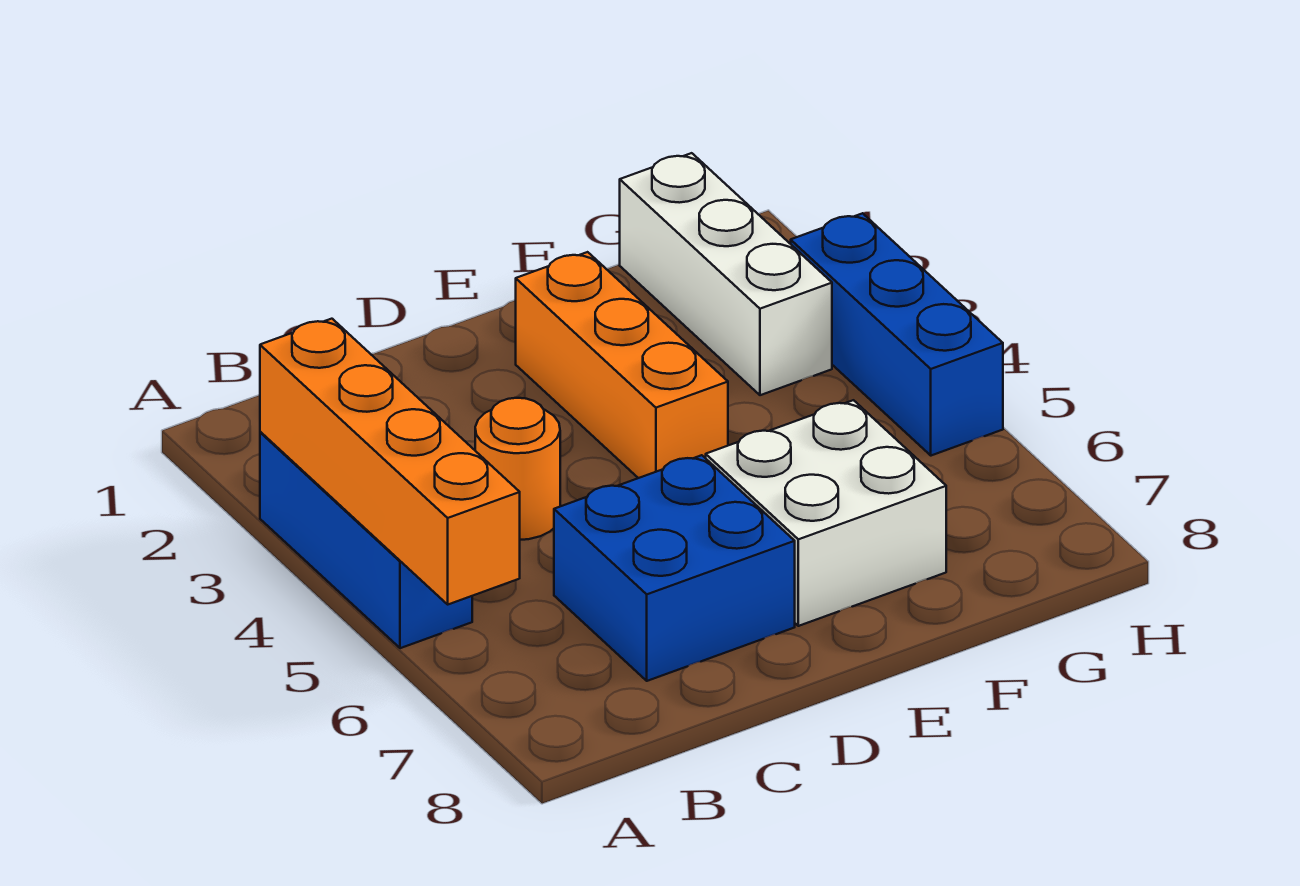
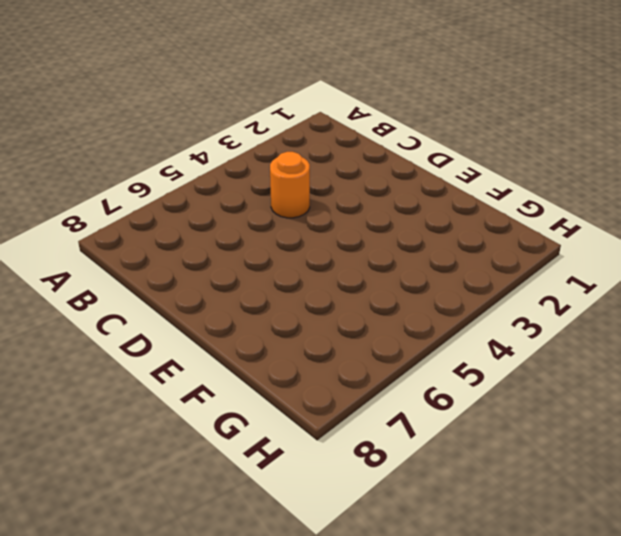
none -> blue 1x3 brick [260,432,472,648]
none -> blue 2x2 brick [554,455,795,681]

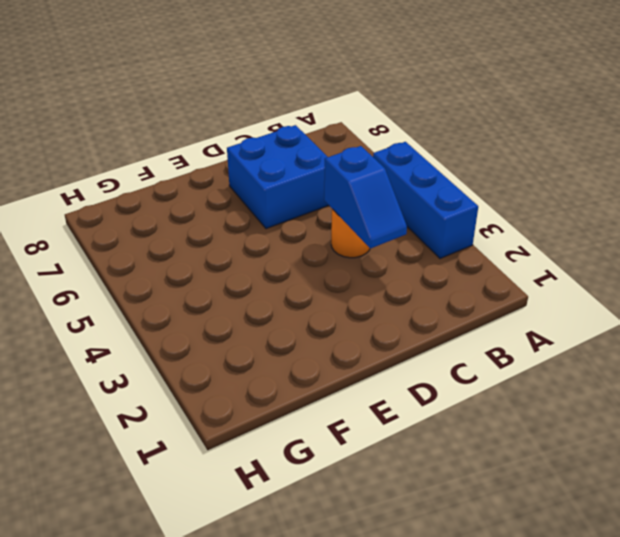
blue 1x2 slope [324,146,407,248] -> none
none -> orange 1x3 brick [516,252,728,478]
none -> white 2x2 brick [706,400,946,626]

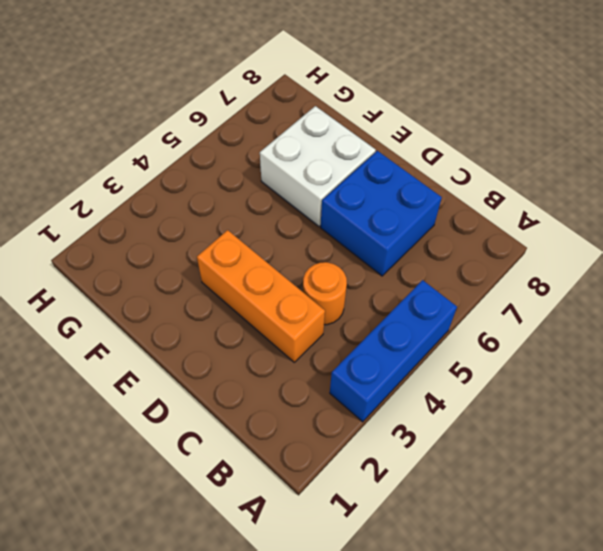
orange 1x3 brick [197,230,325,362] -> orange 1x3 brick turned to [516,252,728,478]
none -> white 1x3 brick [620,153,832,395]
none -> blue 1x3 brick [791,213,1003,456]

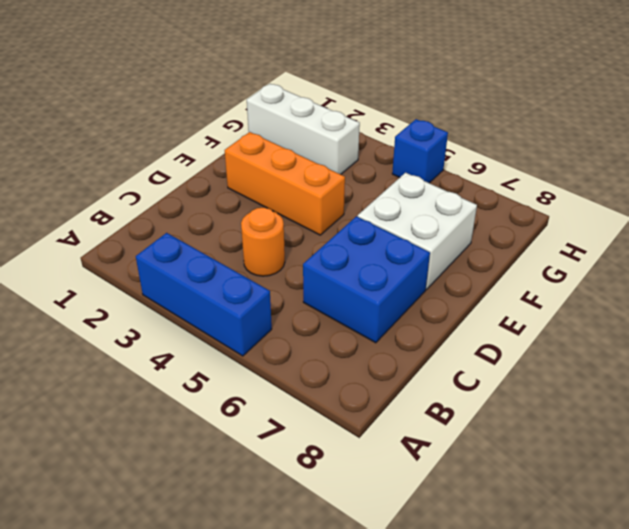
blue 1x1 brick [392,119,448,183] -> blue 1x3 brick [791,213,1003,456]
none -> orange 1x4 brick [260,319,520,604]

